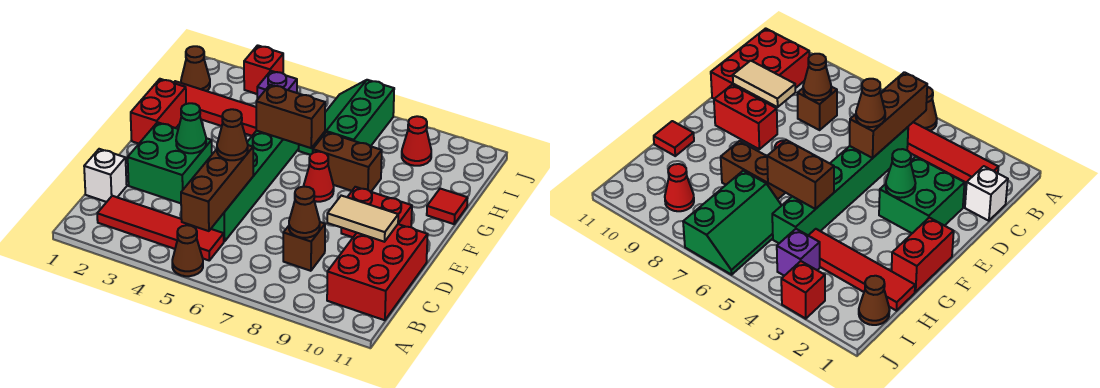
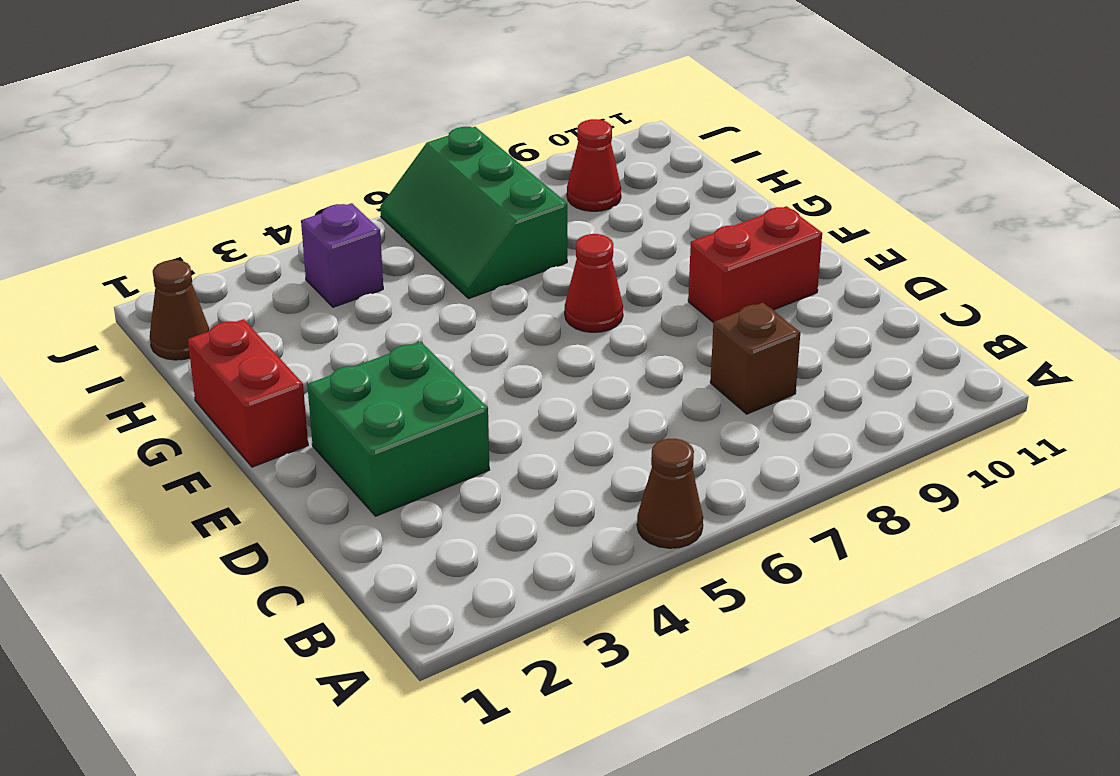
none -> red 1x4 tile [97,196,224,260]
none -> red 2x3 brick [327,224,428,320]
none -> white 1x1 brick [84,149,127,202]

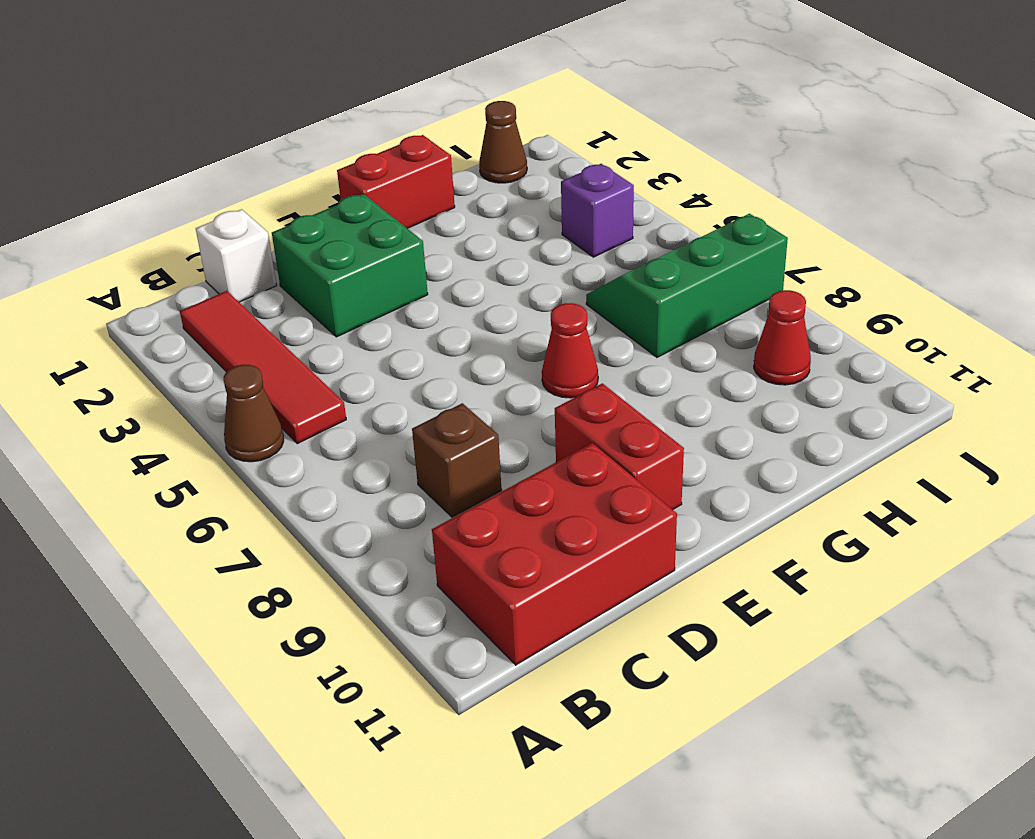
none -> green 1x6 brick [211,131,299,242]
none -> brown 1x2 brick [313,132,382,192]
none -> red 1x1 tile [427,189,468,224]

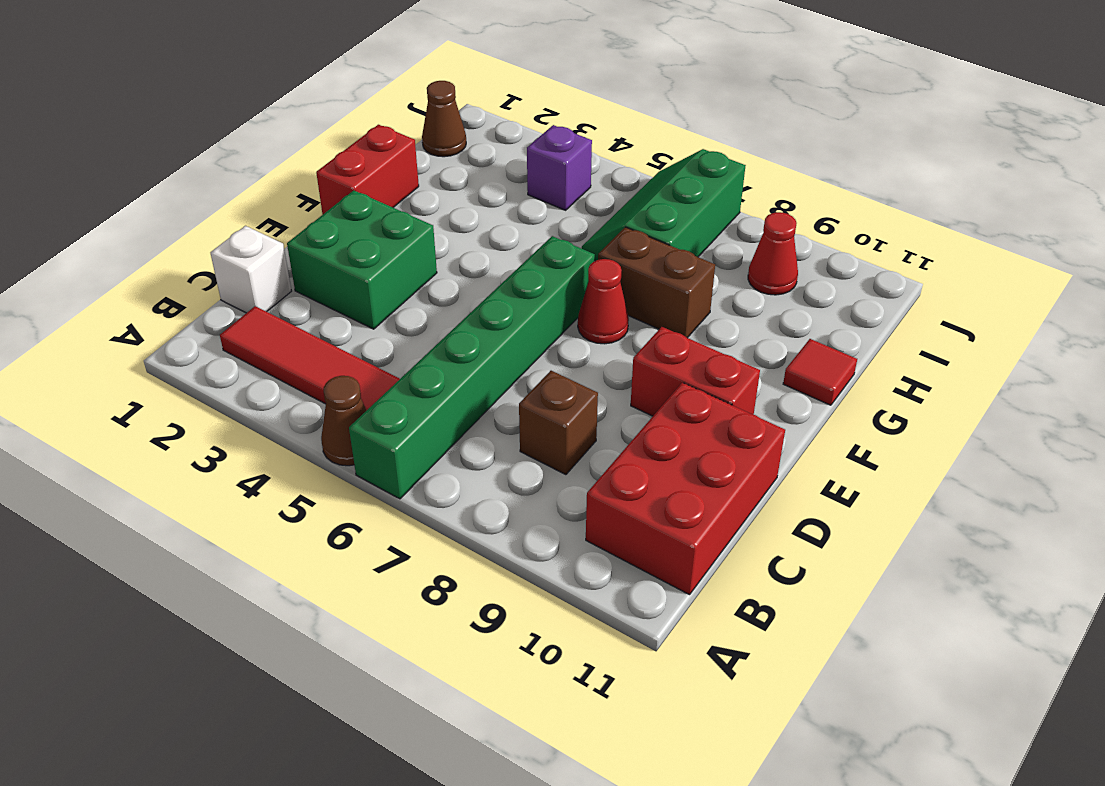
green 1x6 brick [349,236,595,499] -> green 1x6 brick moved to [211,131,299,242]
none -> red 1x4 tile [174,81,256,136]
none -> red 1x1 brick [244,45,283,94]
none -> brown 1x3 brick [181,145,253,231]

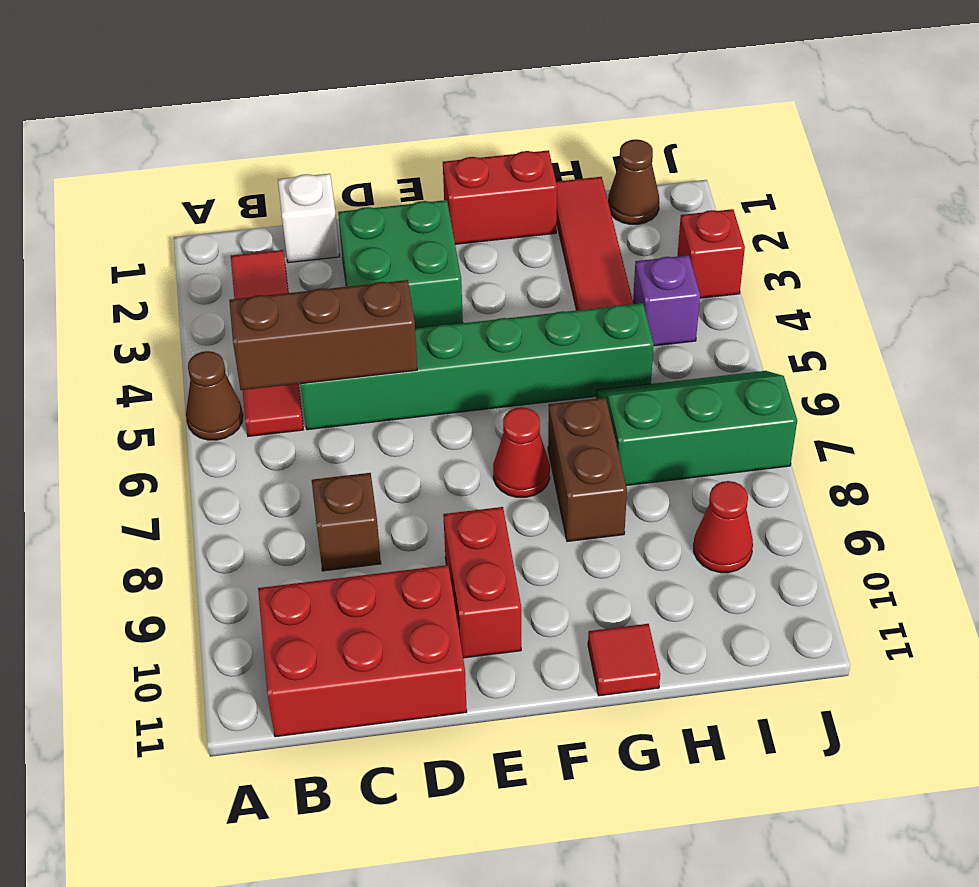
none -> brown 1x1 cone [289,187,320,238]
none -> tan 1x2 tile [327,196,398,242]
none -> green 1x1 cone [176,103,206,153]

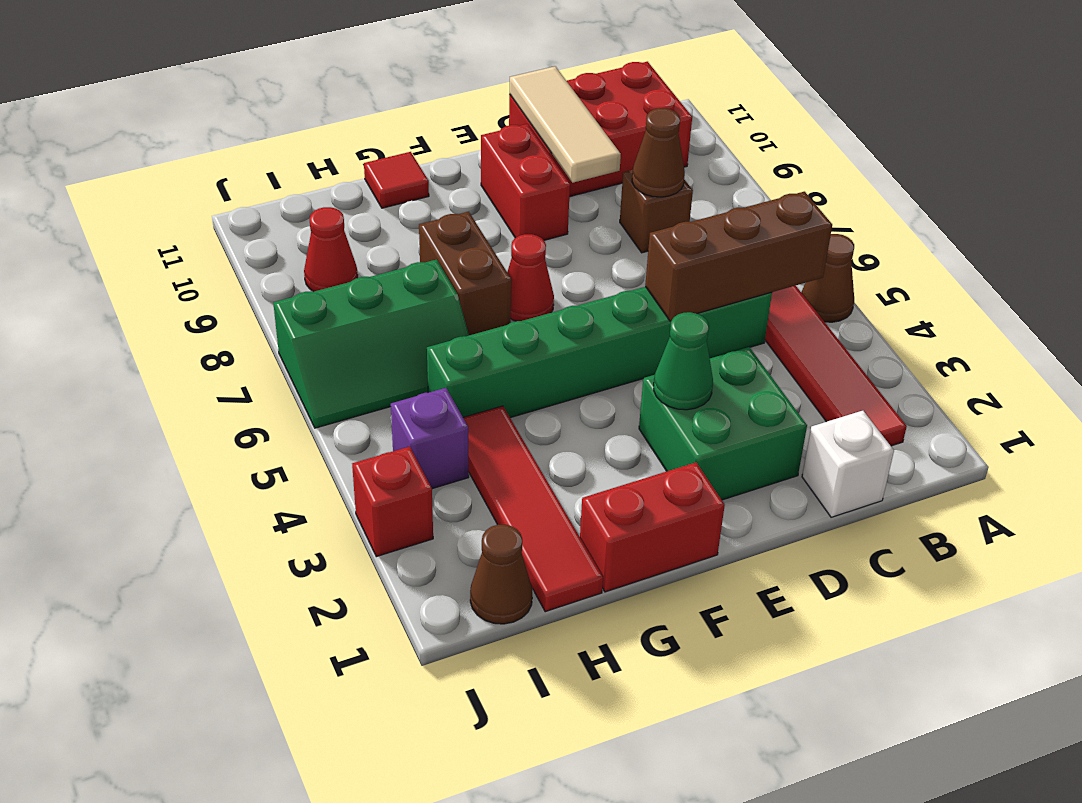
tan 1x3 tile [510,66,621,183] -> tan 1x2 tile [327,196,398,242]
none -> brown 1x2 brick [256,85,325,148]
none -> brown 1x1 cone [217,109,248,160]

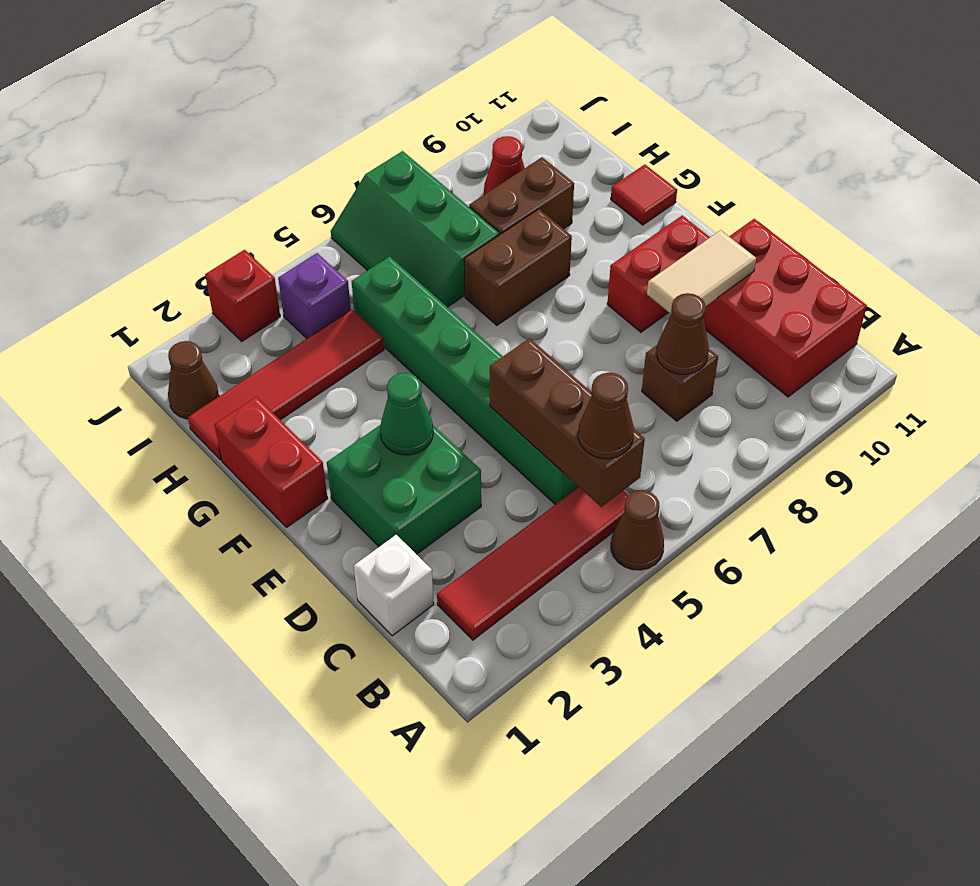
brown 1x1 cone [578,373,634,459] -> brown 1x1 cone moved to [217,109,248,160]
brown 1x2 brick [469,157,574,235] -> brown 1x2 brick moved to [256,85,325,148]
none -> red 1x1 cone [304,152,334,202]

